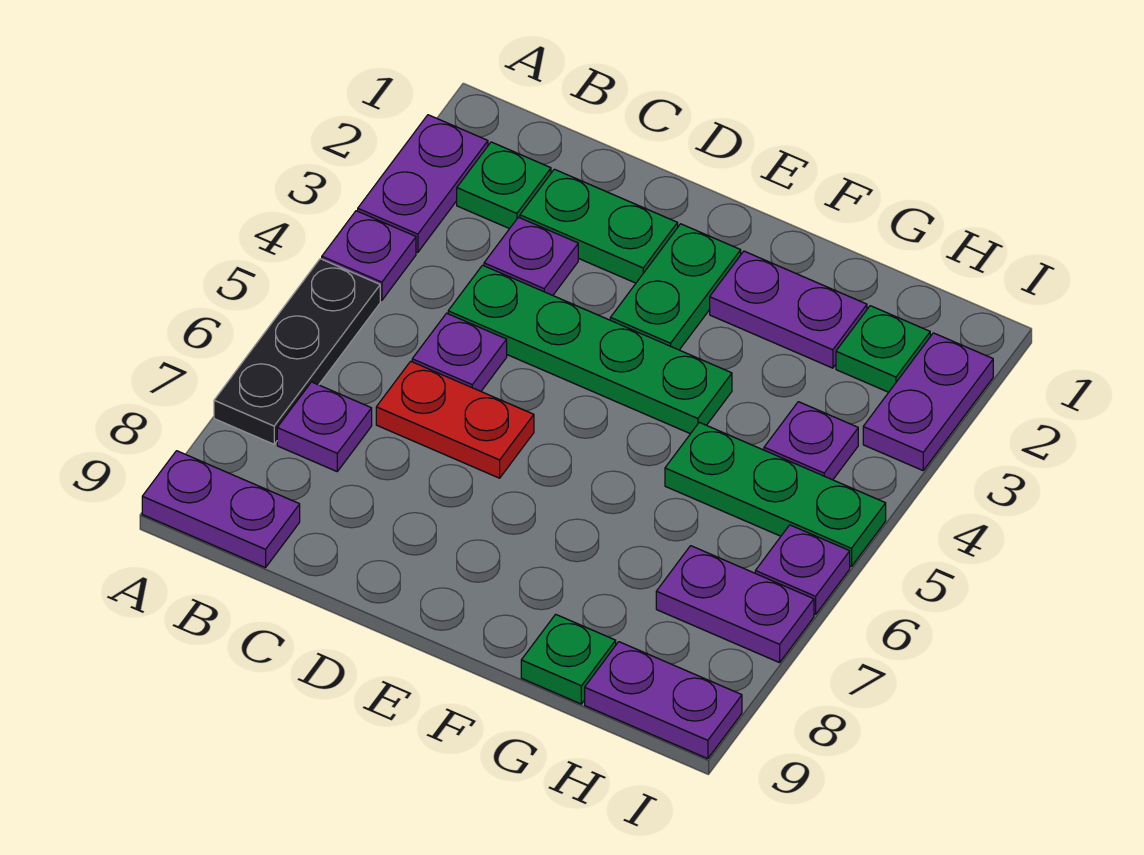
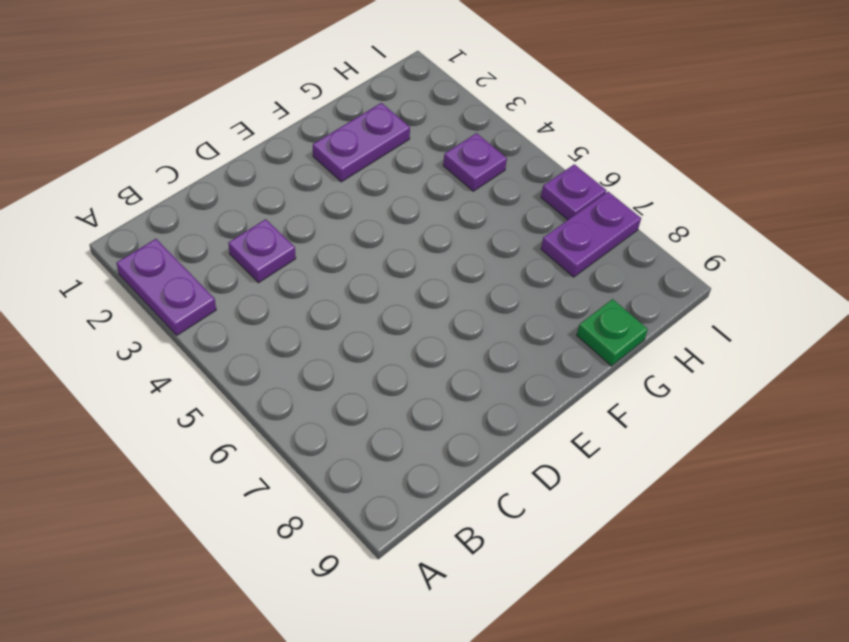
none -> purple 1x1 plate [322,211,416,300]
none -> black 1x3 plate [214,259,380,444]
none -> purple 1x2 plate [142,451,300,568]

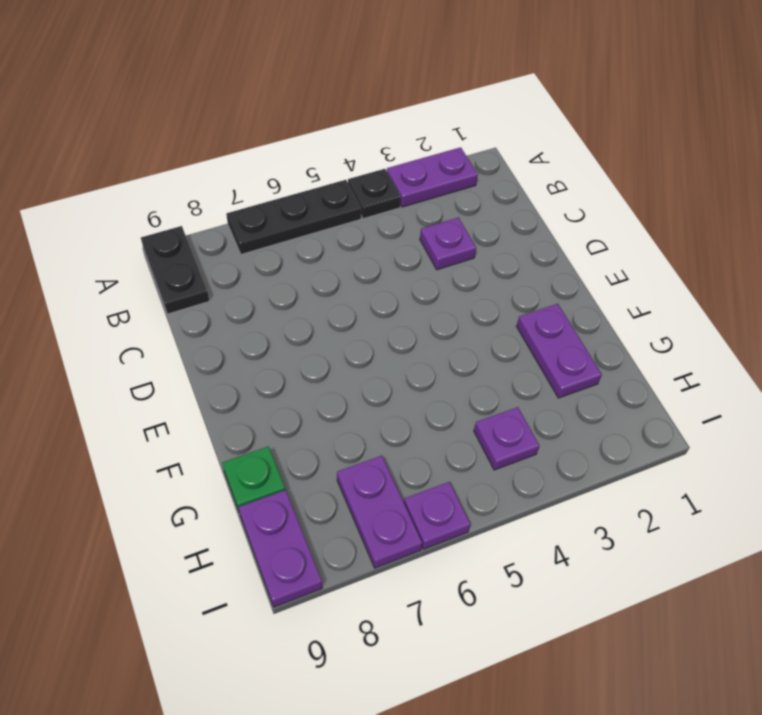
black 1x1 plate [348,169,401,219] -> purple 1x1 plate [322,211,416,300]
black 1x2 plate [141,226,209,314] -> purple 1x2 plate [142,451,300,568]
none -> green 1x1 plate [457,142,551,229]
none -> purple 1x1 plate [277,382,372,471]
none -> green 1x2 plate [520,169,678,283]

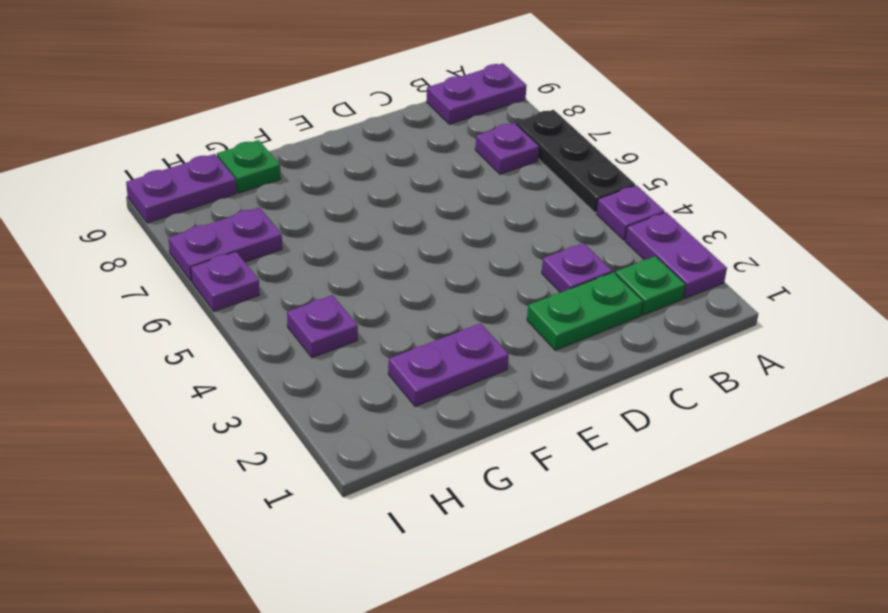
none -> green 1x4 plate [448,265,732,434]
none -> purple 1x1 plate [412,313,507,391]
none -> red 1x2 plate [376,361,534,478]

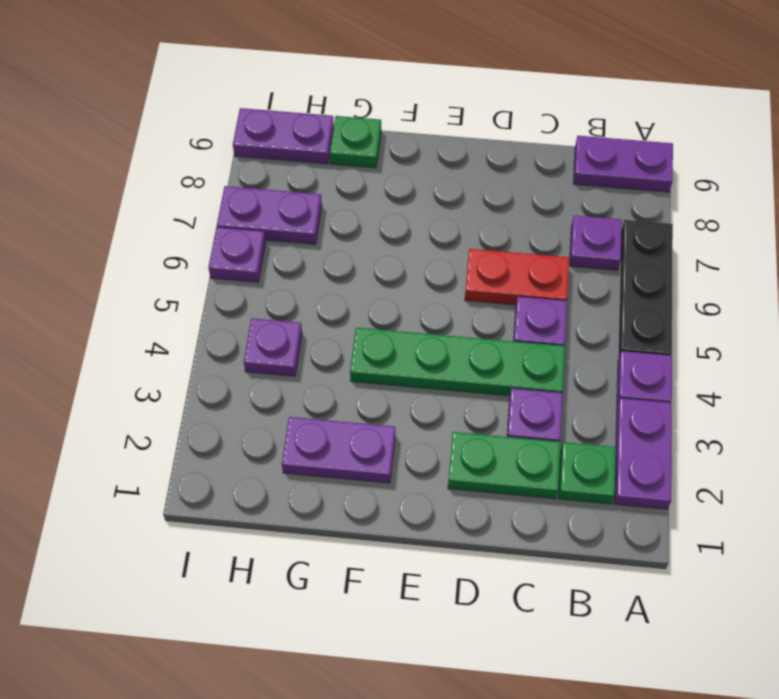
none -> green 1x2 plate [610,224,741,350]
none -> green 1x3 plate [665,422,886,567]
none -> green 1x1 plate [836,306,930,392]

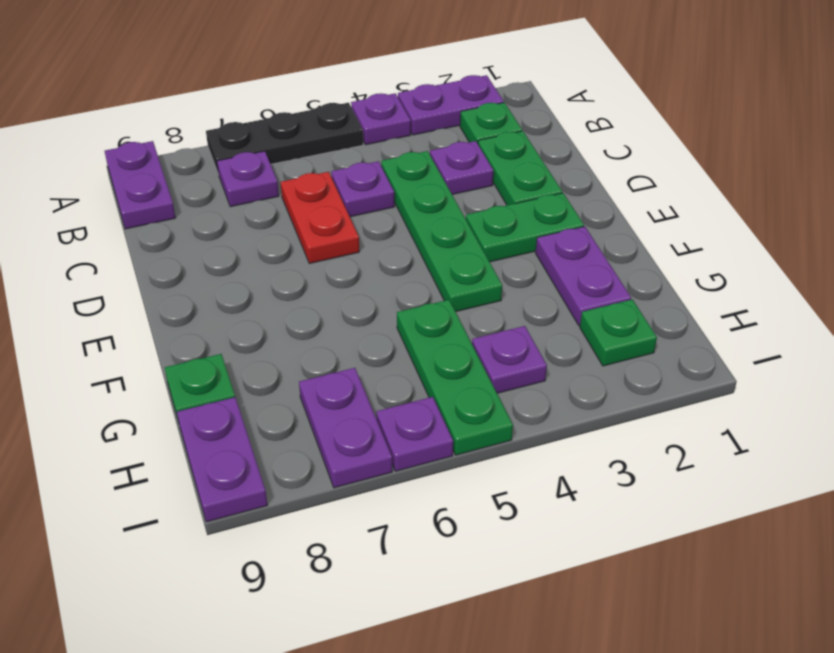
none -> purple 1x2 plate [863,333,993,470]

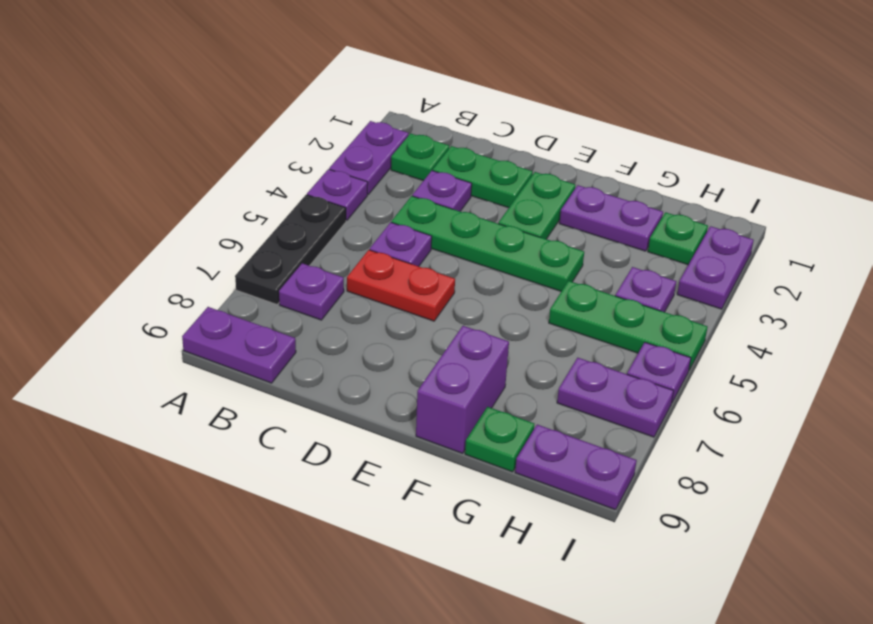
purple 1x2 brick [416,326,509,453] -> none

